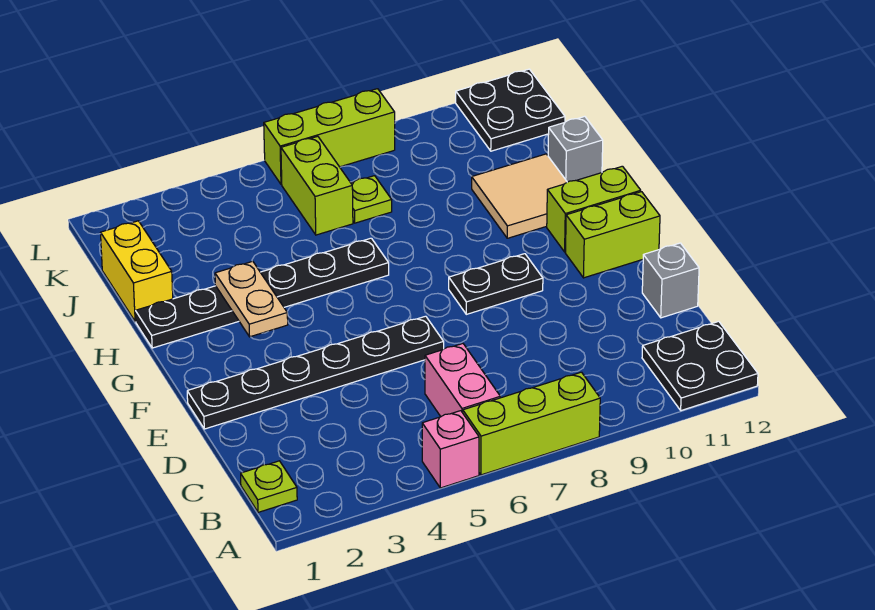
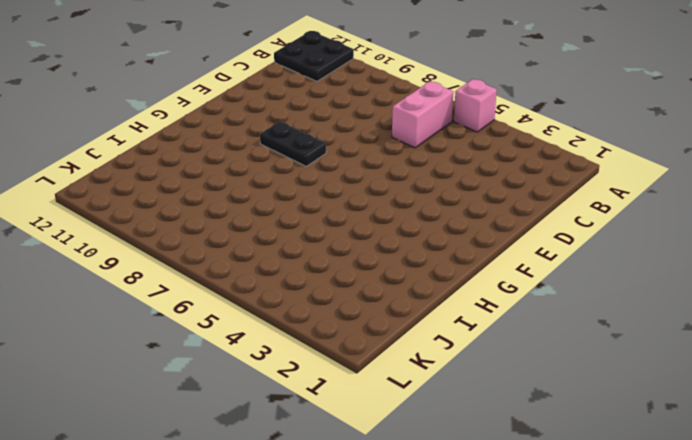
none -> lime 1x3 brick [463,372,600,475]
none -> lime 1x1 plate [241,461,297,512]
none -> grey 1x1 brick [642,243,699,318]

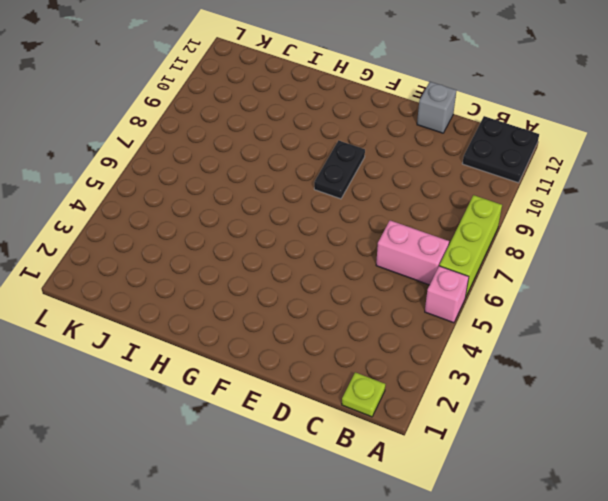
none -> black 1x6 plate [187,316,444,429]
none -> lime 1x2 brick [565,192,660,278]
none -> lime 1x2 brick [547,166,641,252]

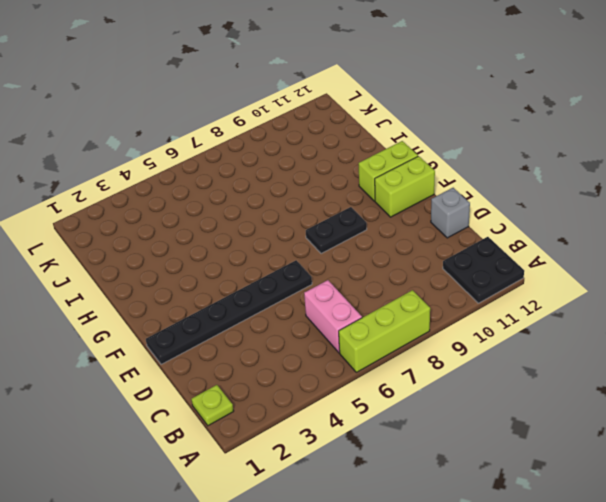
none -> pink 1x1 brick [422,411,479,488]
none -> black 1x6 plate [135,238,389,348]
none -> tan 2x2 tile [472,154,567,238]

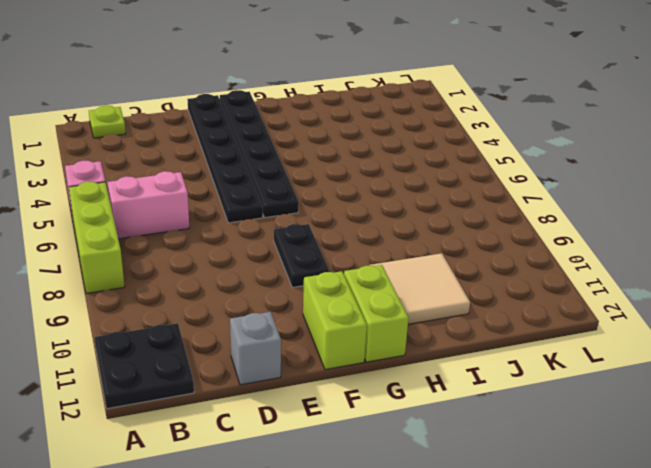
black 1x6 plate [220,90,299,218] -> black 1x6 plate moved to [135,238,389,348]
none -> yellow 1x2 brick [101,221,173,322]
none -> grey 1x1 brick [548,116,603,182]
none -> lime 1x2 brick [281,136,353,235]

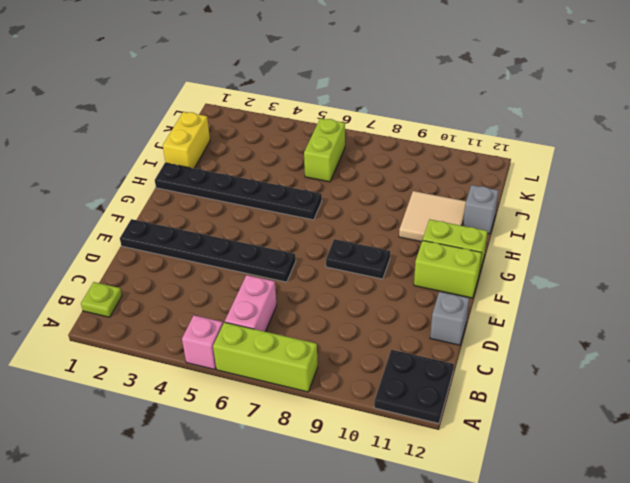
none -> lime 1x1 plate [351,176,392,223]
none -> black 2x2 plate [456,69,565,151]
none -> lime 1x3 brick [264,89,395,185]

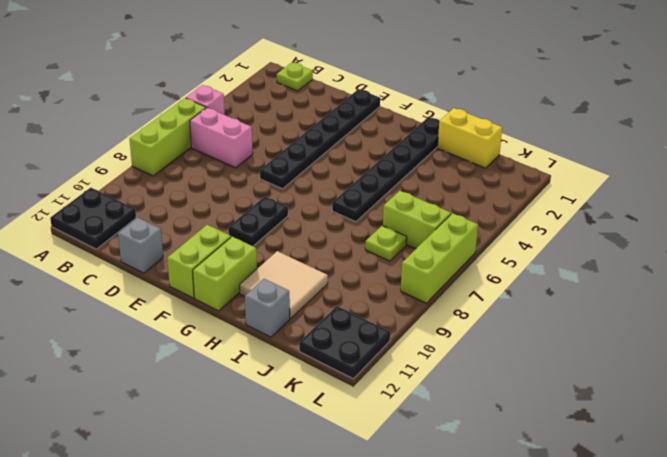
none -> tan 1x2 plate [215,261,288,337]

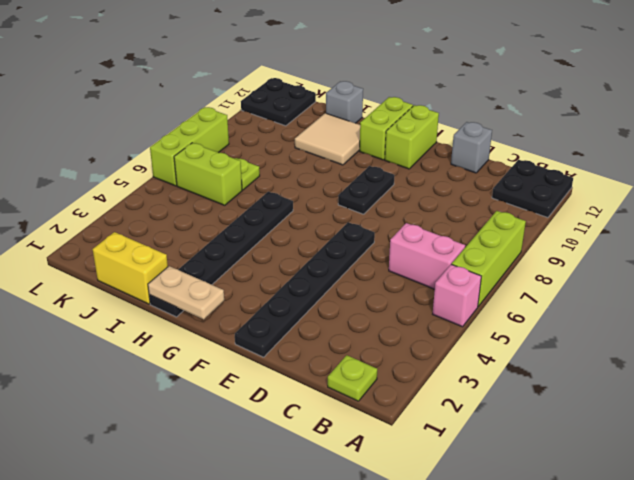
tan 1x2 plate [148,266,224,319] -> tan 1x2 plate moved to [215,261,288,337]

